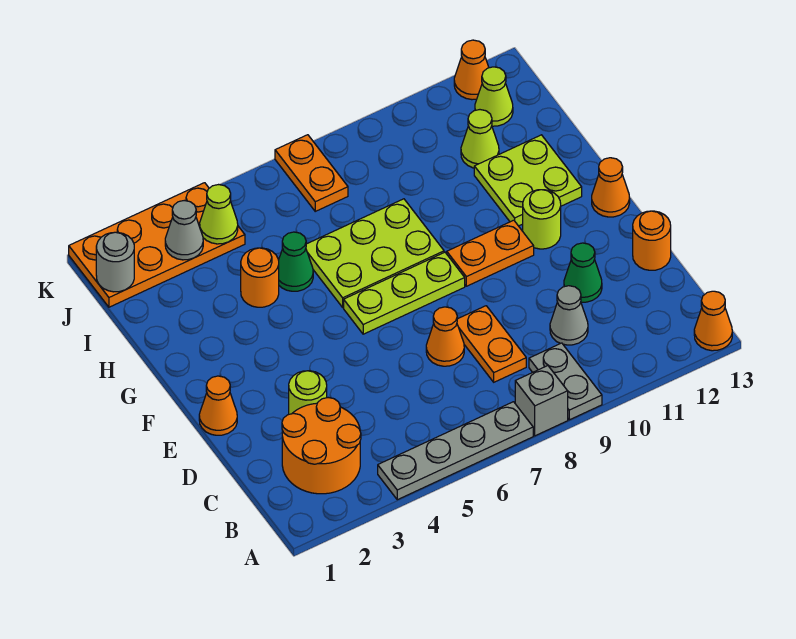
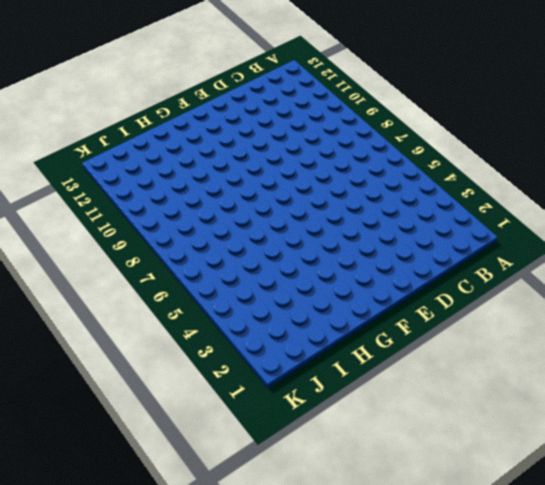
none -> grey 1x4 plate [378,402,533,500]
none -> grey 1x1 brick [515,366,568,436]
none -> grey 1x2 plate [529,343,602,420]

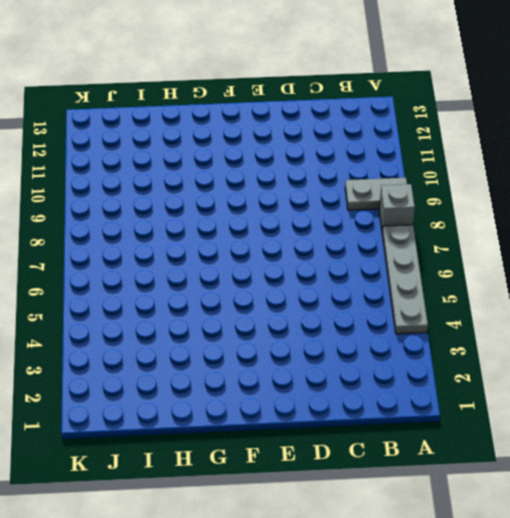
none -> orange 1x1 cone [694,291,732,351]
none -> orange 2x2 round brick [282,398,361,494]
none -> orange 1x2 plate [457,306,526,382]

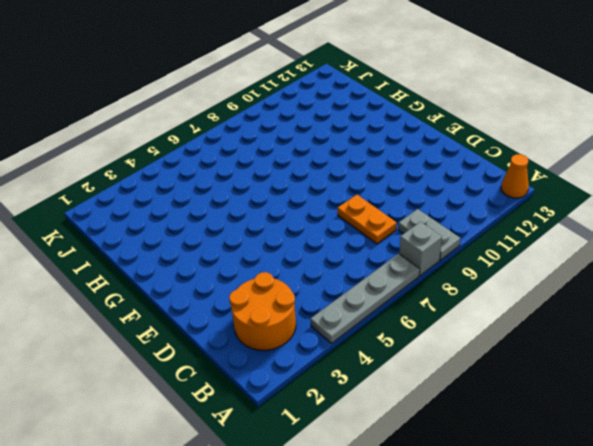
none -> grey 1x1 cone [550,286,588,345]
none -> lime 1x1 round brick [289,371,327,414]
none -> orange 1x1 cone [426,307,464,366]

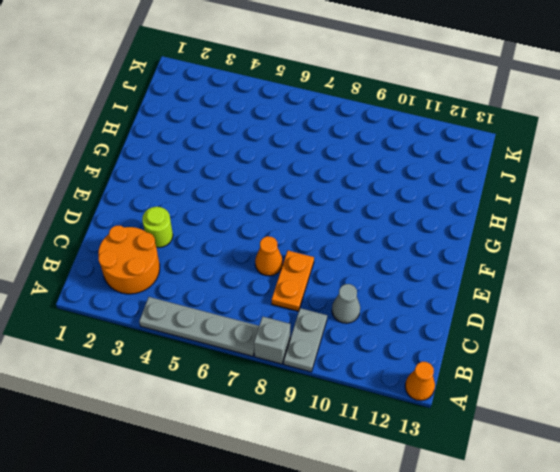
none -> green 1x1 cone [564,243,602,302]
none -> orange 1x1 round brick [633,211,671,270]
none -> orange 1x1 cone [199,376,237,435]

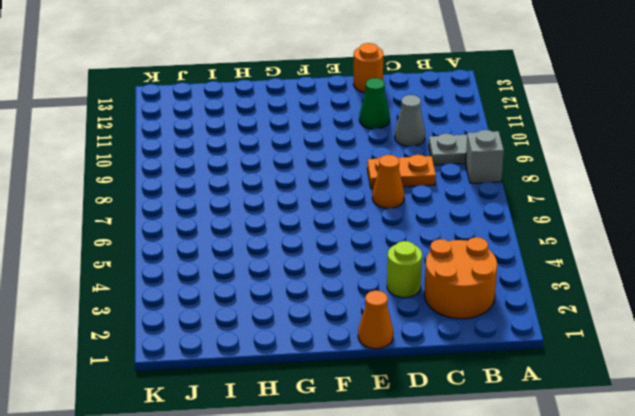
none -> grey 1x4 plate [378,402,533,500]
none -> orange 1x1 cone [694,291,732,351]
none -> lime 1x3 plate [344,252,465,334]

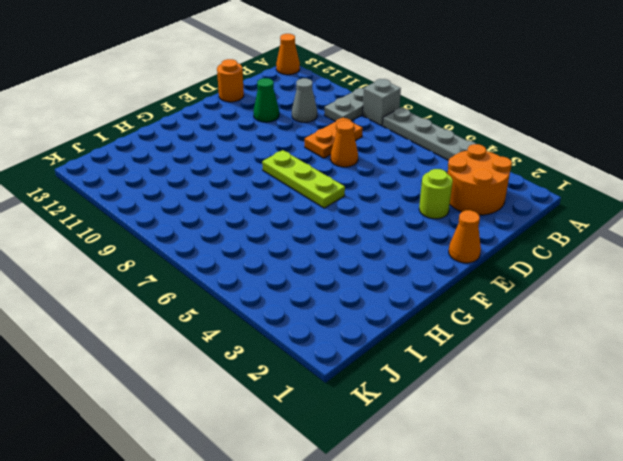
none -> orange 1x2 plate [447,220,534,286]
none -> lime 1x1 round brick [523,190,561,249]
none -> orange 1x1 cone [592,158,630,217]

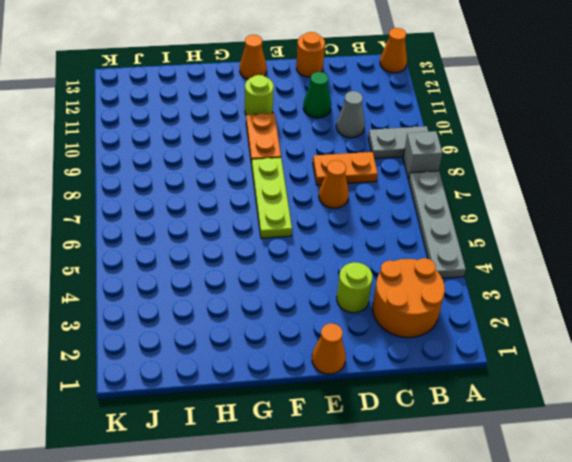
none -> lime 2x3 plate [306,199,444,307]
none -> lime 2x2 plate [474,135,582,226]
none -> orange 1x1 round brick [241,248,279,307]

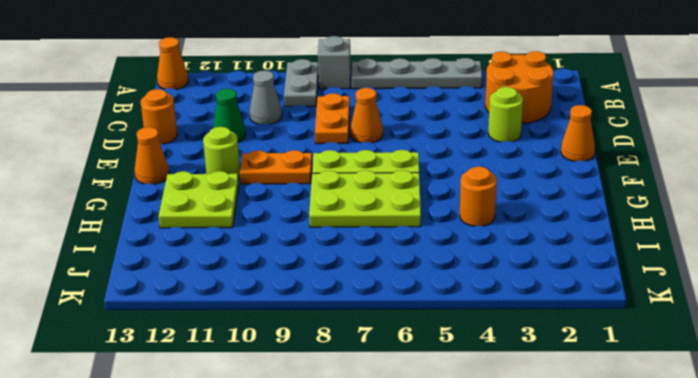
none -> green 1x1 cone [279,232,313,291]
none -> lime 1x1 cone [461,110,499,168]
none -> orange 2x4 plate [69,183,245,307]

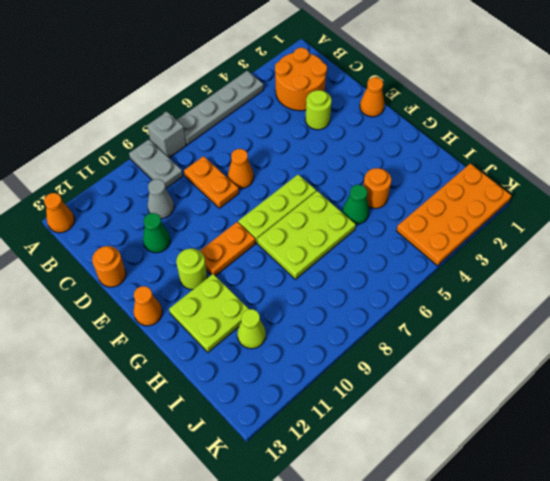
none -> orange 1x2 plate [275,135,348,211]
none -> lime 1x1 cone [475,67,513,126]
none -> orange 1x1 cone [454,40,489,100]

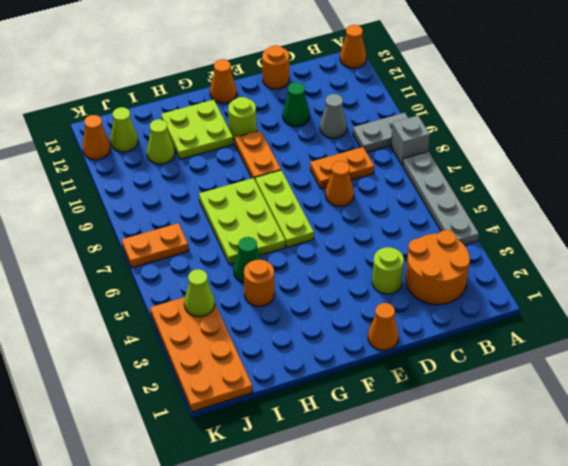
none -> grey 1x1 round brick [96,232,134,292]
none -> grey 1x1 cone [165,201,203,260]

